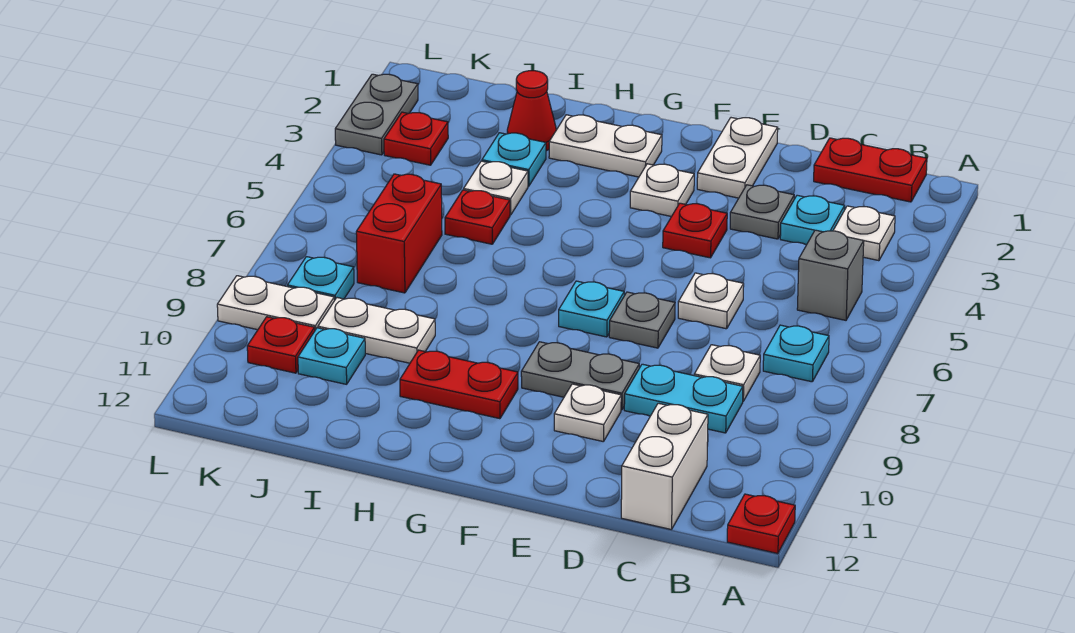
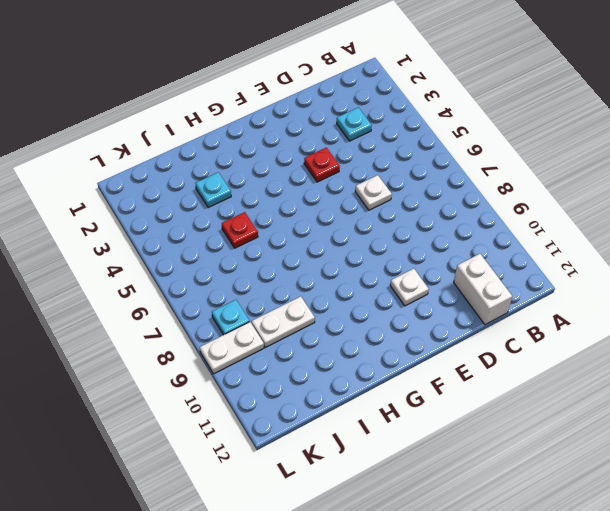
none -> red 1x1 plate [727,494,795,554]
none -> red 1x2 plate [814,138,927,202]
none -> white 1x1 plate [833,206,895,261]
none -> grey 1x1 brick [797,230,864,320]

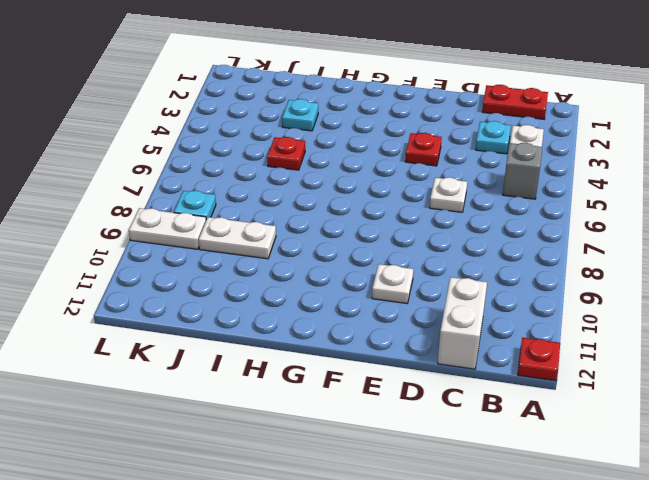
none -> cyan 1x1 plate [763,325,829,382]
none -> white 1x1 plate [694,345,760,401]
none -> cyan 1x2 plate [624,364,743,433]
none -> grey 1x1 plate [730,185,794,239]

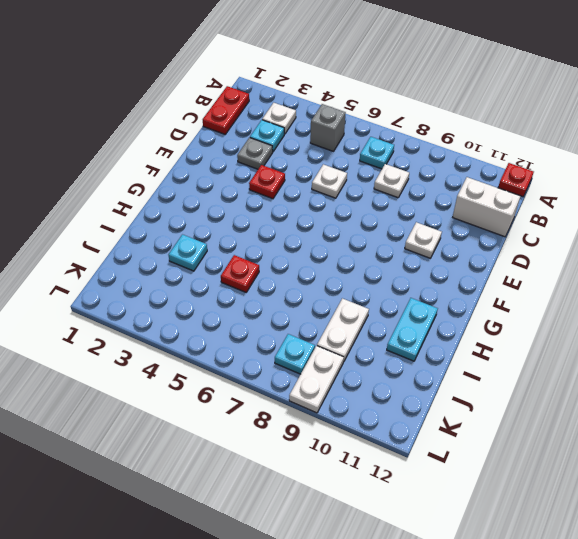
cyan 1x2 plate [387,298,438,361] -> cyan 1x2 plate moved to [624,364,743,433]
none -> white 1x2 plate [697,118,778,198]
none -> grey 1x1 plate [609,292,675,348]
none -> grey 1x2 plate [521,342,639,410]
none -> white 1x1 plate [630,164,694,216]

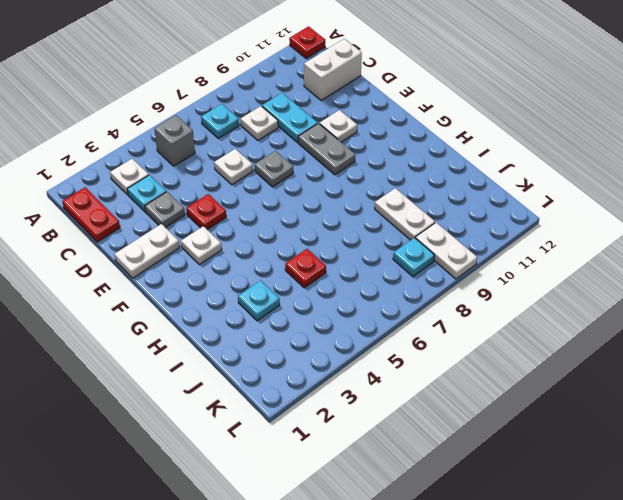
none -> cyan 1x1 plate [559,281,624,337]
none -> white 1x2 plate [549,115,662,177]
none -> red 1x2 plate [400,350,518,419]
none -> red 1x1 cone [507,71,556,151]

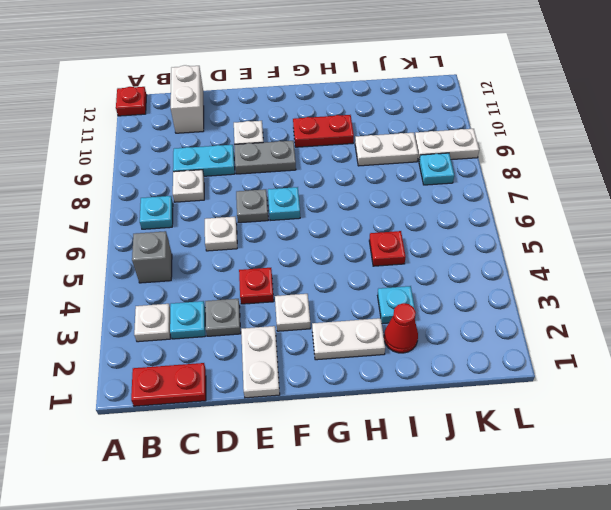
none -> white 1x1 plate [464,161,528,215]
none -> red 1x2 brick [356,174,442,293]
none -> cyan 1x1 plate [298,328,365,384]
none -> red 1x1 plate [384,112,448,165]

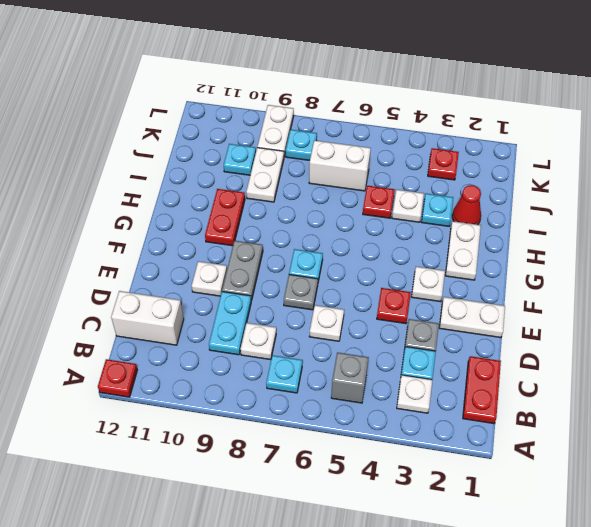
white 1x2 brick [309,140,371,191] -> red 1x2 brick [356,174,442,293]
none -> red 1x1 plate [247,317,315,373]
none -> grey 1x2 plate [335,74,418,155]

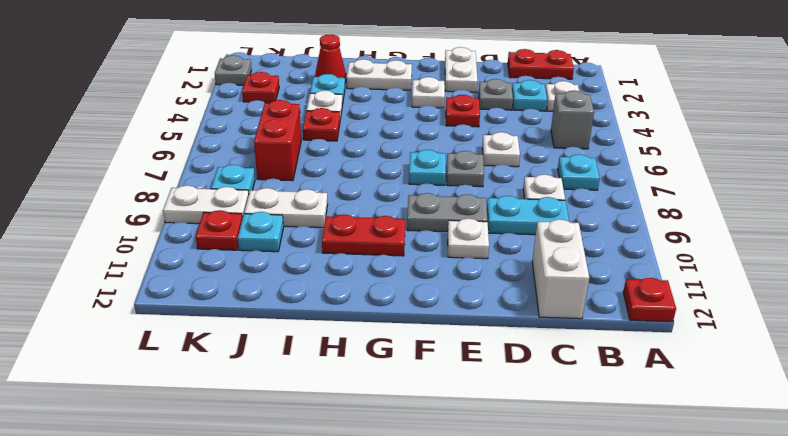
grey 1x1 plate [215,55,251,85] -> grey 1x2 plate [335,74,418,155]

